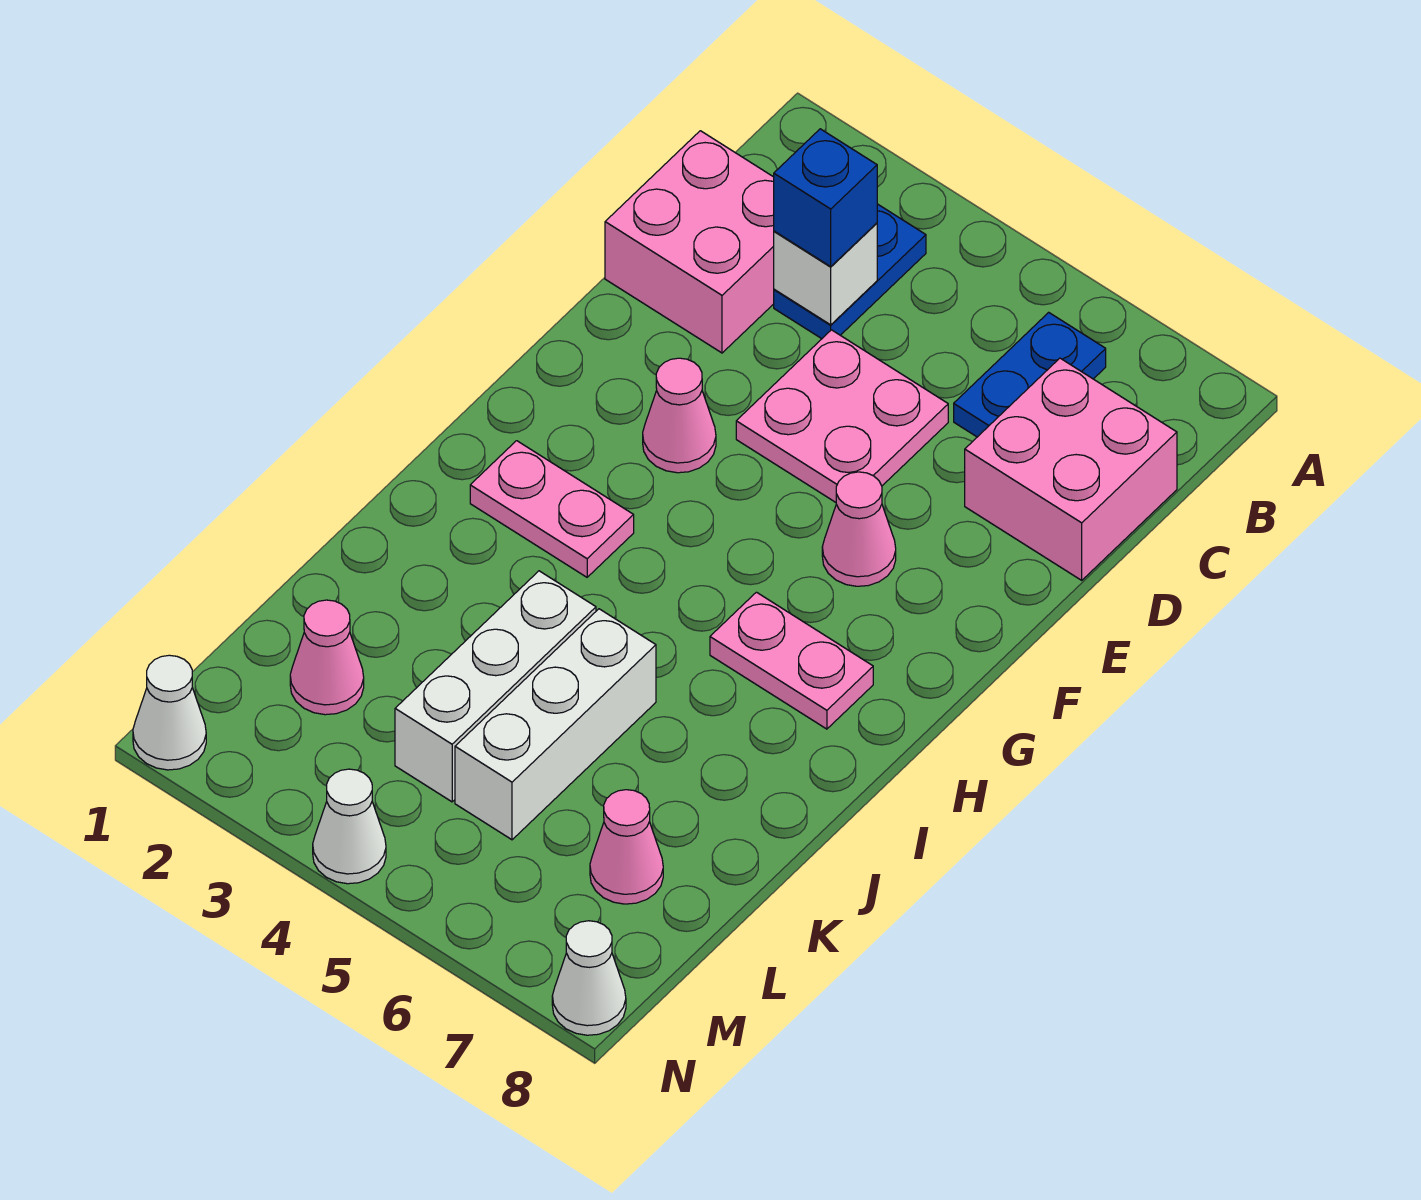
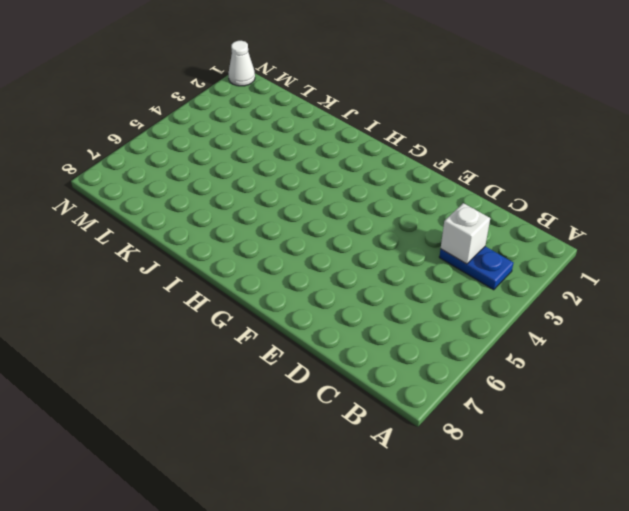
none -> blue 1x2 plate [954,312,1106,437]
none -> pink 2x2 brick [605,131,774,353]
none -> pink 2x2 brick [965,358,1177,580]

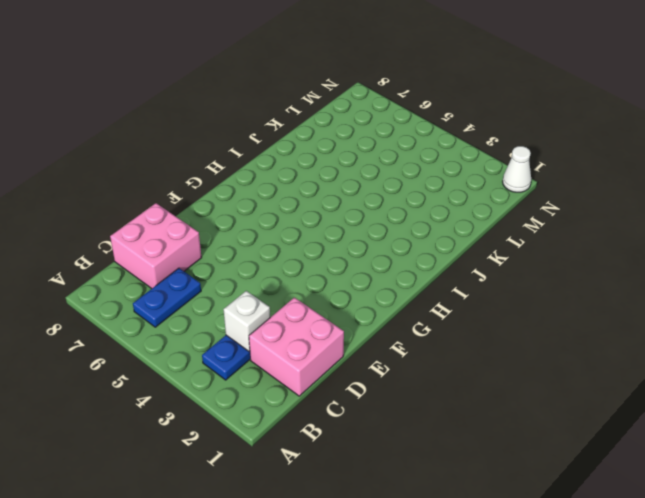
none -> pink 2x2 plate [736,330,948,502]
none -> pink 1x1 cone [643,358,716,473]
none -> pink 1x1 cone [822,472,896,586]

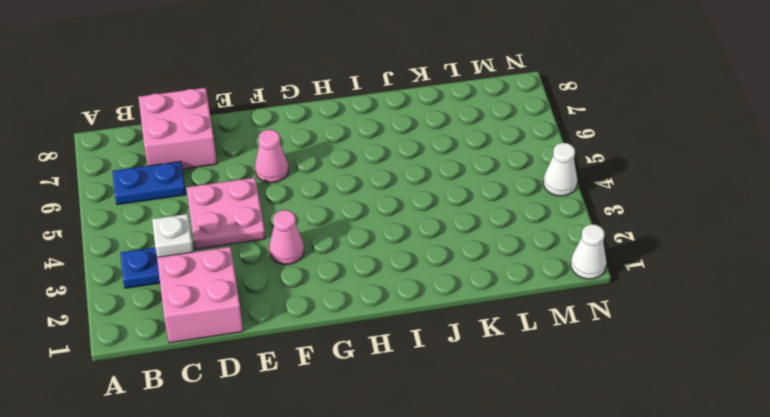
none -> pink 1x2 plate [470,441,634,577]
none -> pink 1x2 plate [710,592,873,729]
none -> white 1x3 brick [395,571,596,802]

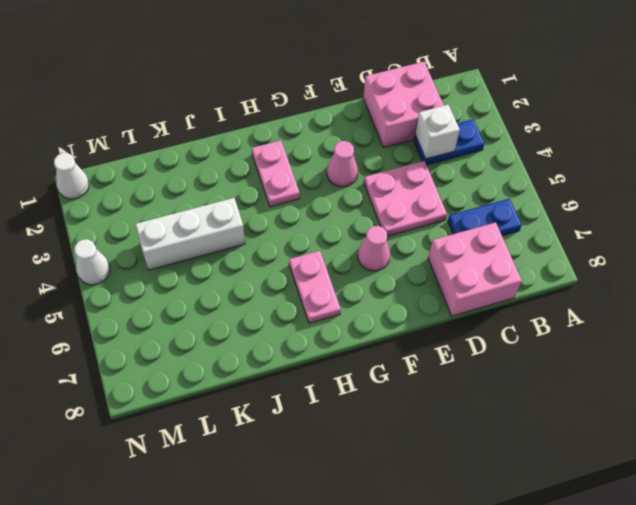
none -> white 1x3 brick [455,609,656,840]
none -> pink 1x1 cone [290,600,364,715]
none -> pink 1x1 cone [590,790,663,904]

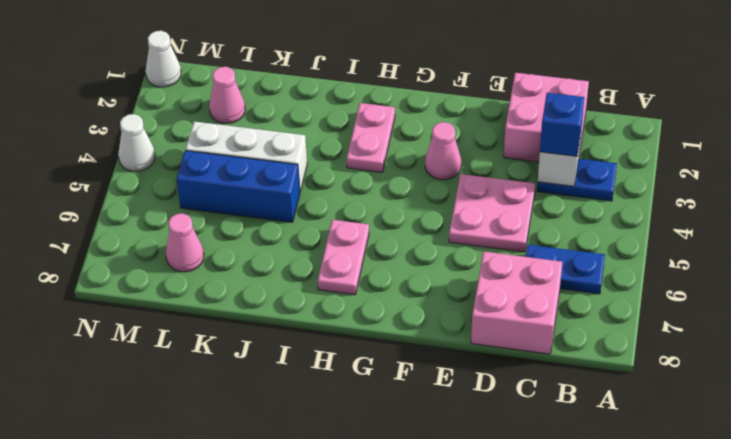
blue 1x3 brick [177,151,300,222] -> white 1x3 brick [455,609,656,840]
none -> pink 1x1 cone [822,472,896,586]
none -> white 1x1 cone [552,921,626,1035]

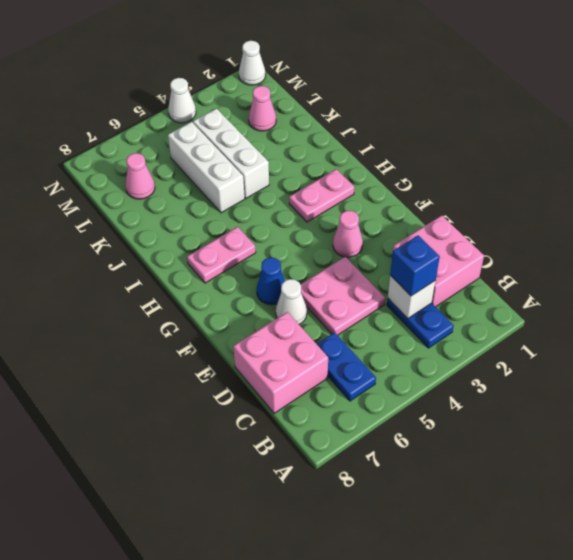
white 1x1 cone [276,279,307,324] -> white 1x1 cone moved to [552,921,626,1035]
blue 1x1 cone [256,258,285,305] -> pink 1x1 cone [822,472,896,586]

